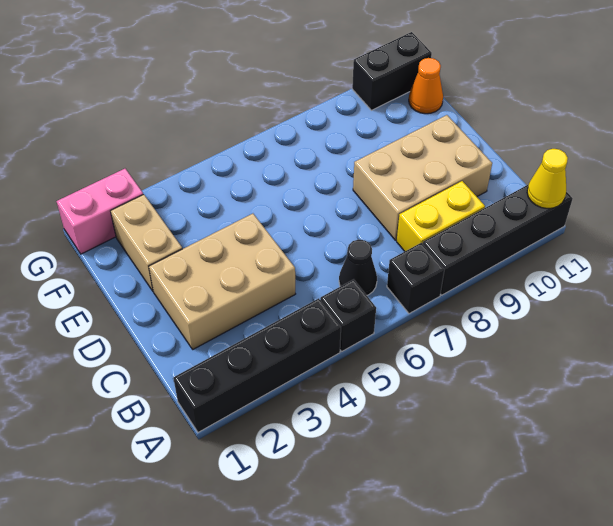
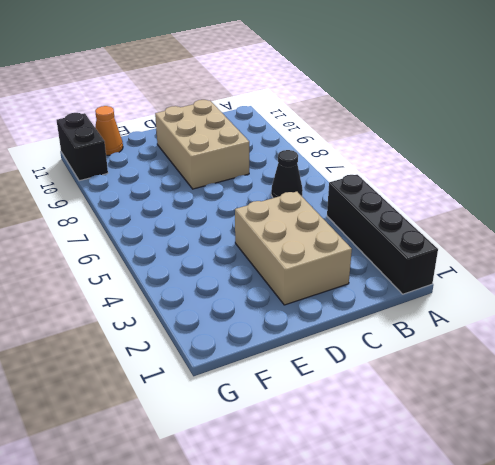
none -> black 1x1 brick [320,279,376,351]
none -> black 1x1 brick [387,243,444,314]
none -> black 1x4 brick [423,184,573,295]

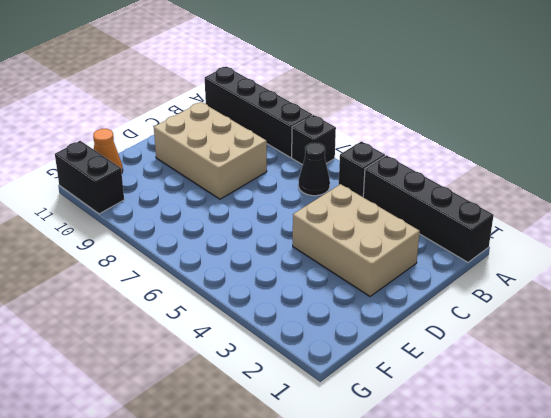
none -> yellow 1x2 brick [397,181,485,251]
none -> tan 1x2 brick [111,194,182,291]
none -> pink 1x2 brick [56,169,143,254]

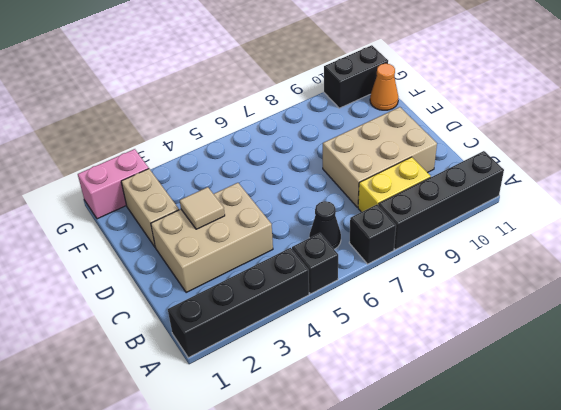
tan 1x1 tile [180,187,225,229] -> none
none -> yellow 1x1 cone [527,149,568,209]

